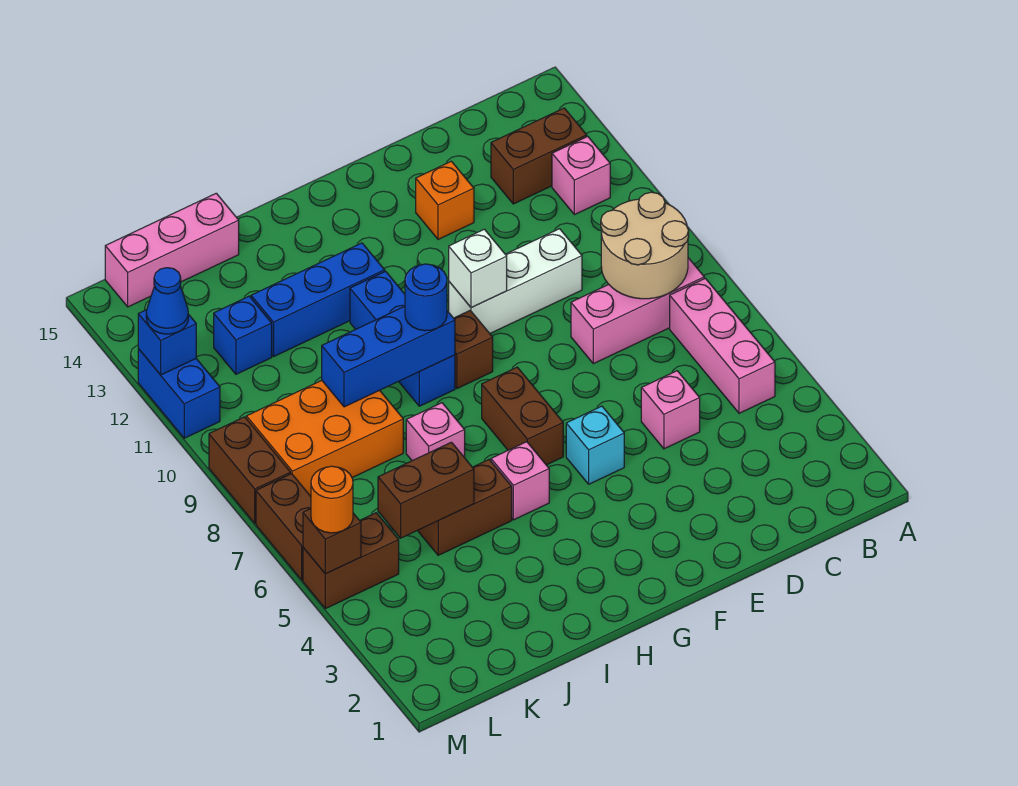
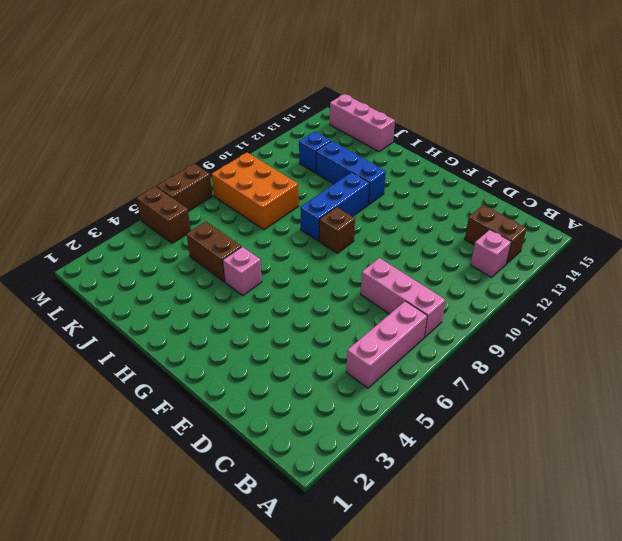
none -> pink 1x1 brick [641,371,700,449]
none -> white 1x3 brick [449,229,582,333]
none -> orange 1x1 brick [416,161,474,239]
none -> cyan 1x1 brick [566,406,624,484]

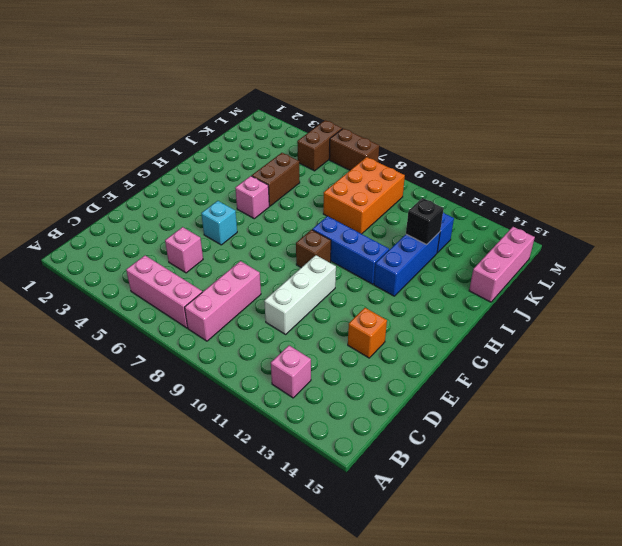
black 1x1 brick [406,198,444,245] -> none
none -> brown 1x2 brick [491,108,587,204]
none -> brown 1x2 brick [482,367,563,465]
none -> pink 1x1 brick [406,403,465,461]
none -> brown 1x2 brick [209,417,291,523]

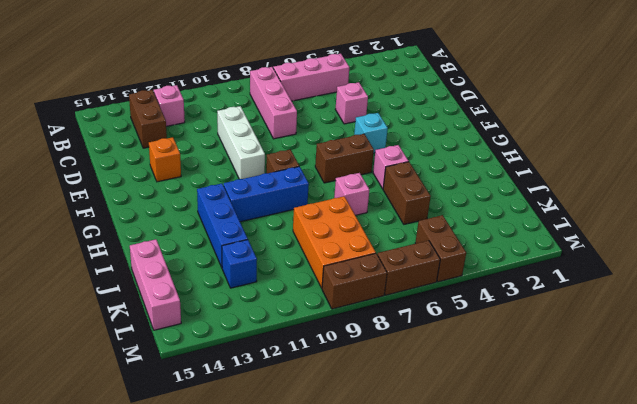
none -> blue 1x2 brick [138,349,220,438]
none -> tan 2x2 round brick [601,192,689,299]
none -> white 1x1 brick [449,229,507,308]
none -> blue 1x3 brick [322,306,455,407]

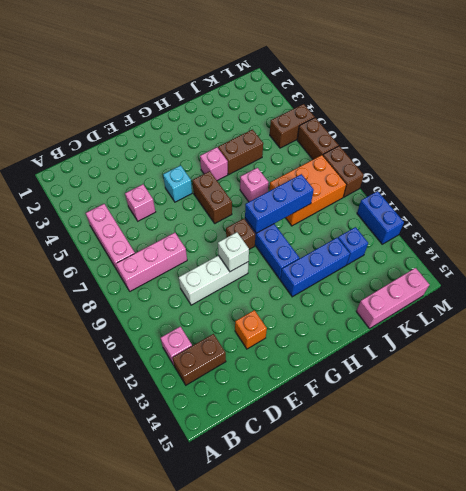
none -> tan 2x2 round brick [601,192,689,299]
none -> brown 1x2 brick [378,442,474,538]
none -> brown 1x1 brick [303,509,361,574]
none -> blue 1x1 brick [138,310,196,375]

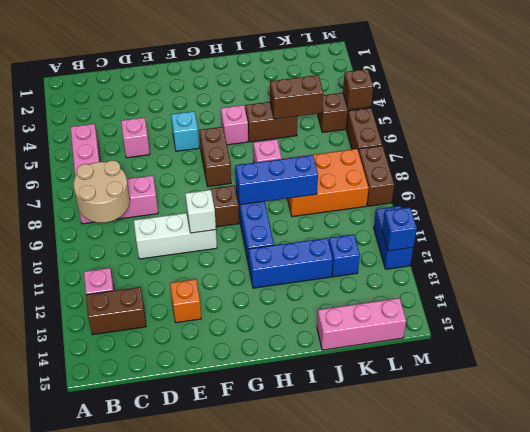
none -> blue 1x1 round brick [405,264,447,331]
none -> orange 1x1 round brick [311,466,353,533]
none -> blue 1x1 cone [146,268,188,334]

